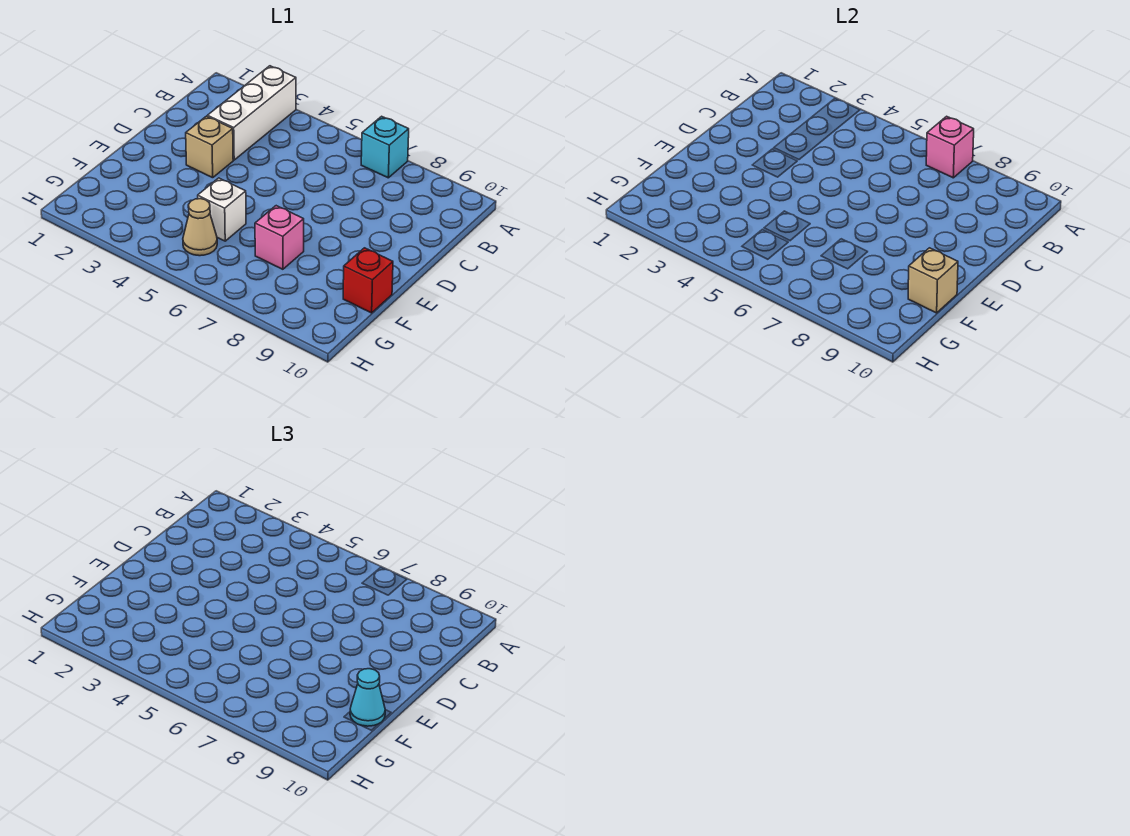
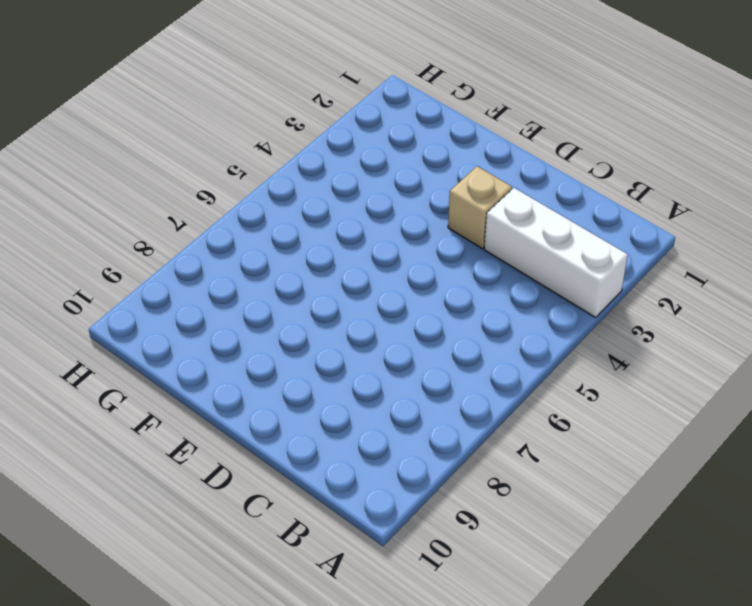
none -> cyan 1x1 brick [361,116,409,178]
none -> white 1x1 brick [198,178,246,241]

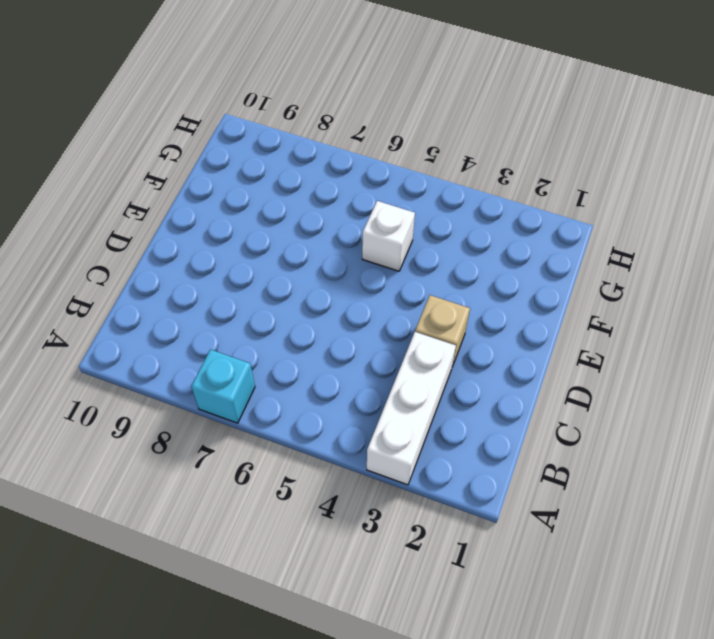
none -> pink 1x1 brick [255,206,304,269]
none -> red 1x1 brick [343,248,393,313]

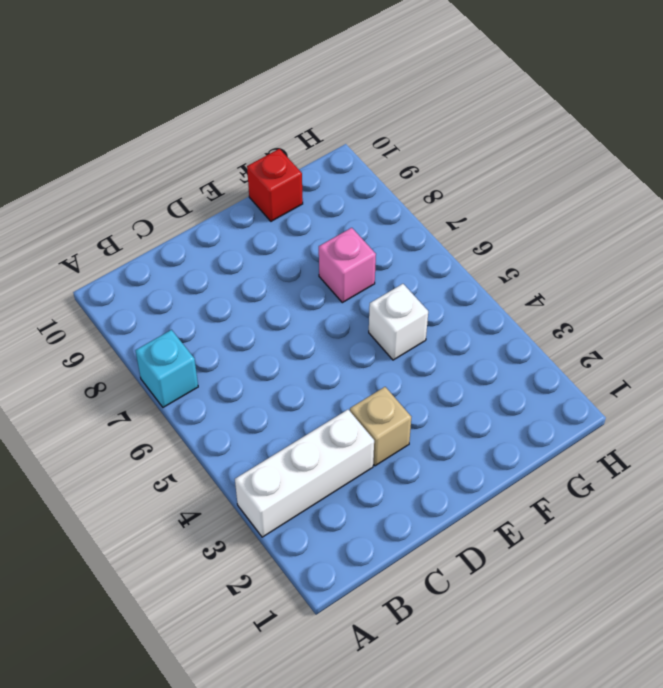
none -> tan 1x1 cone [183,199,217,256]
none -> pink 1x1 brick [926,116,974,178]

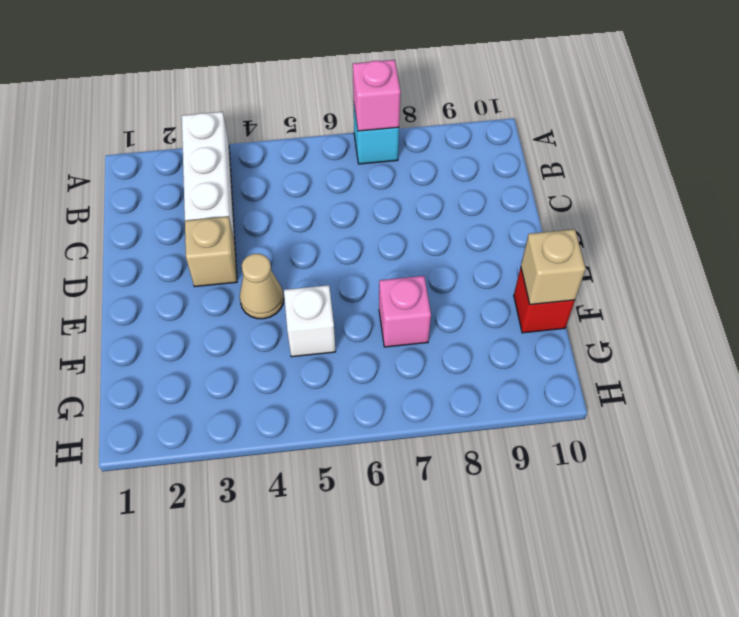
tan 1x1 cone [240,254,284,319] -> tan 1x1 cone moved to [183,199,217,256]
none -> cyan 1x1 cone [350,669,385,726]

